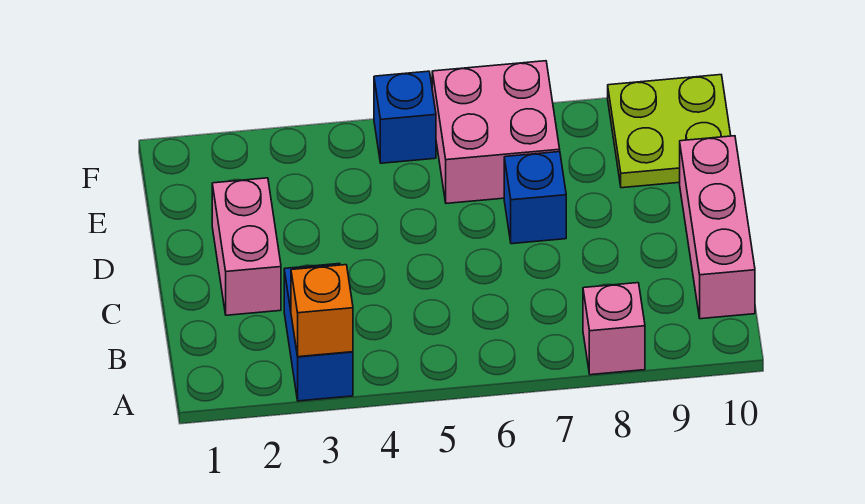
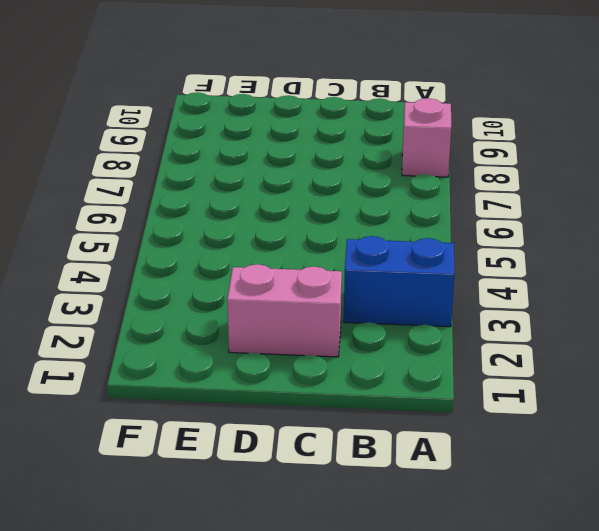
none -> pink 1x3 brick [680,136,755,319]
none -> blue 1x1 brick [504,152,566,244]

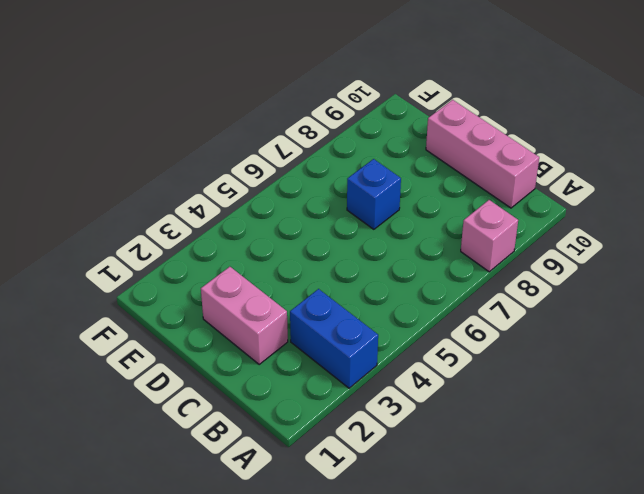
none -> pink 2x2 brick [432,61,560,203]
none -> lime 2x2 plate [608,75,731,188]

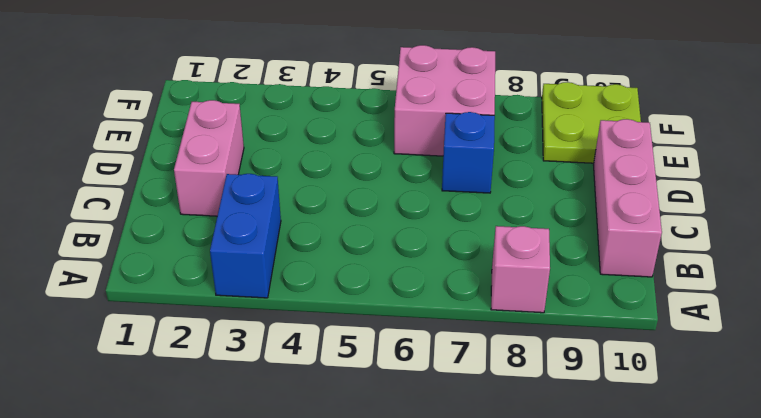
none -> blue 1x1 brick [374,71,436,163]
none -> orange 1x1 brick [291,265,353,357]

